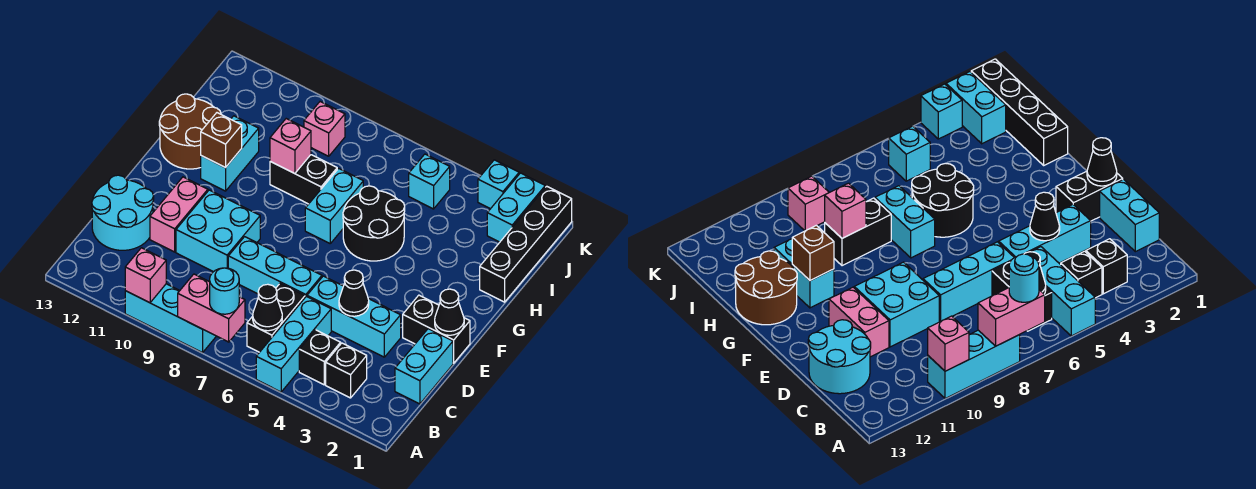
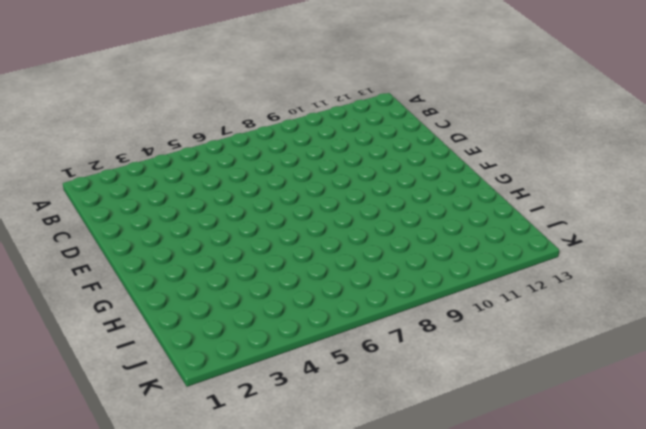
none -> cyan 1x3 brick [256,296,331,392]
none -> cyan 1x3 brick [125,284,216,353]
none -> black 1x1 brick [326,343,367,398]
none -> black 1x1 brick [299,330,341,385]

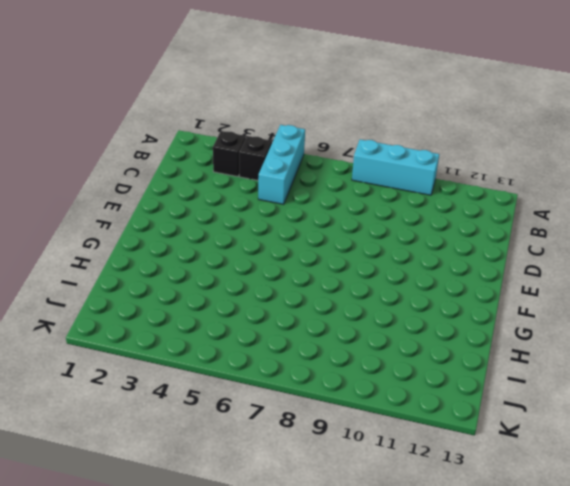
none -> black 1x2 brick [247,283,305,352]
none -> cyan 1x2 brick [395,329,453,404]
none -> cyan 2x2 round brick [92,175,154,250]
none -> cyan 1x3 brick [307,276,401,357]

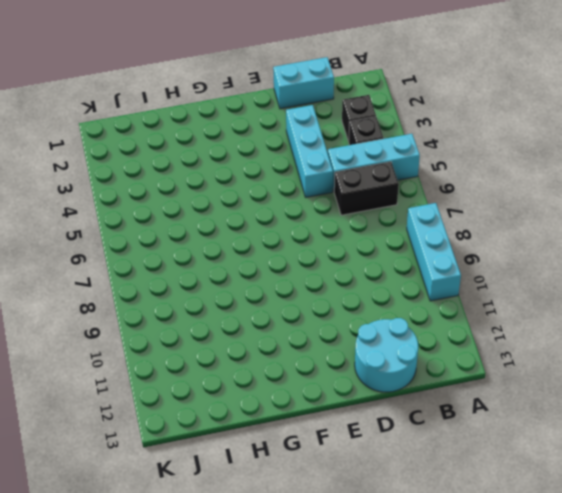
none -> cyan 1x3 brick [228,237,322,297]
none -> cyan 2x2 brick [176,190,260,272]
none -> pink 1x2 brick [150,177,208,252]
none -> black 1x2 brick [403,295,470,363]

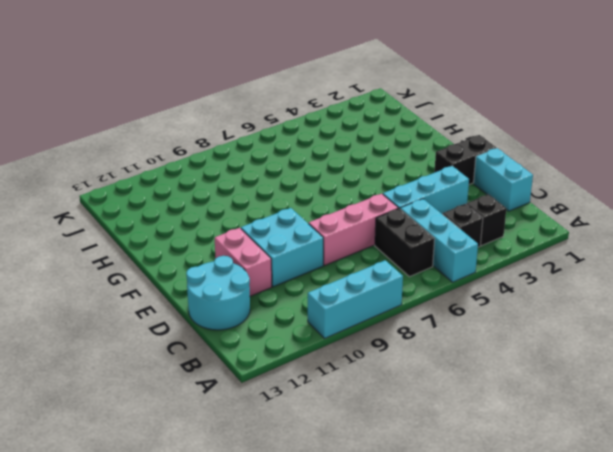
pink 1x3 brick [309,194,398,266] -> cyan 1x3 brick [228,237,322,297]
none -> black 2x2 round brick [343,186,405,261]
none -> cyan 1x2 brick [305,168,363,243]
none -> cyan 1x2 brick [201,116,259,191]
none -> brown 2x2 round brick [159,94,221,169]

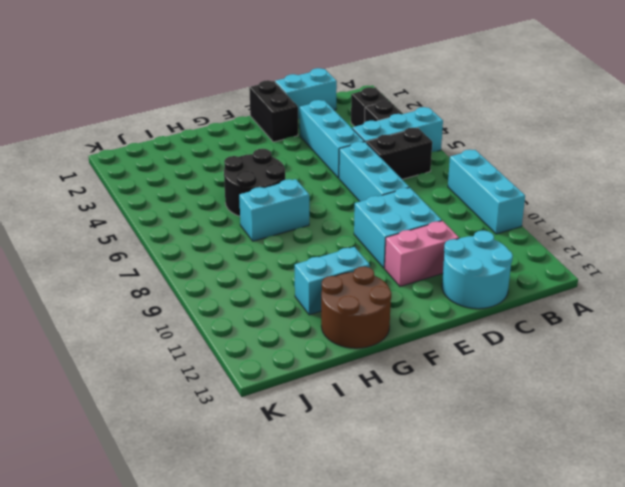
none -> black 1x4 brick [480,186,572,302]
none -> black 1x2 brick [270,155,337,204]
none -> cyan 1x2 brick [487,173,545,242]
none -> cyan 1x1 brick [409,154,450,209]

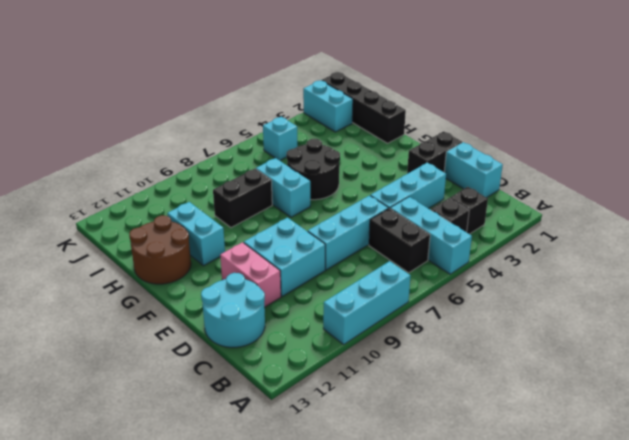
none -> pink 1x1 brick [304,102,345,156]
none -> cyan 1x1 brick [478,160,519,209]
none -> pink 1x2 brick [178,274,245,342]
none -> pink 1x1 brick [125,248,166,303]

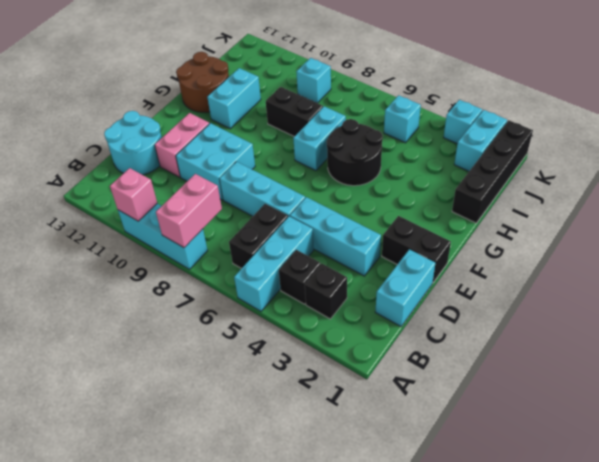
pink 1x2 brick [156,174,222,248] -> pink 1x2 brick turned to [178,274,245,342]
cyan 1x1 brick [296,58,331,103] -> pink 1x1 brick [304,102,345,156]
none -> black 1x1 cone [253,284,282,331]
none -> black 1x1 cone [339,270,369,316]
none -> black 1x1 cone [435,289,464,335]
none -> brown 1x1 brick [201,113,242,168]

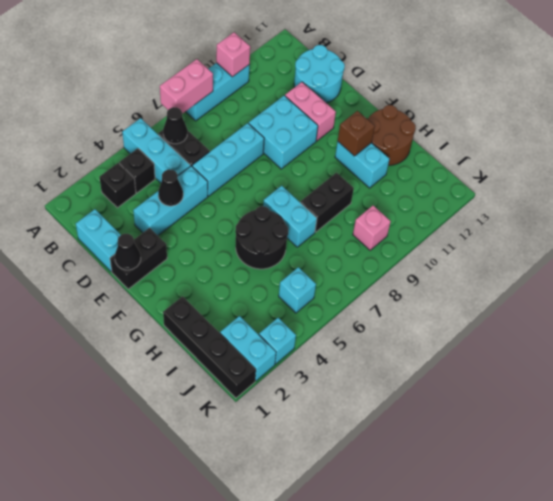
none -> pink 1x1 brick [270,119,311,174]
none -> cyan 1x1 round brick [210,268,239,314]

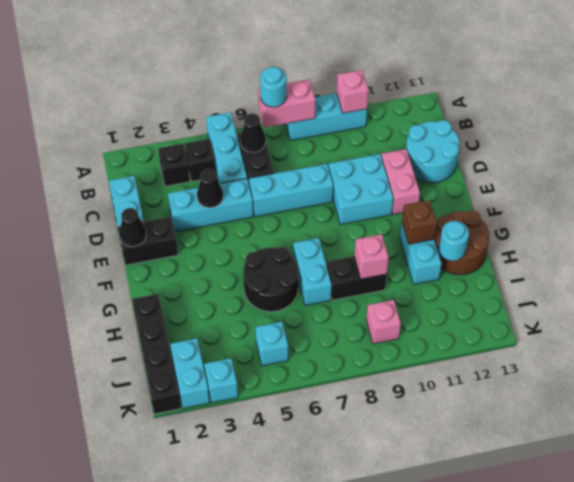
cyan 1x1 round brick [439,221,469,261] -> none

